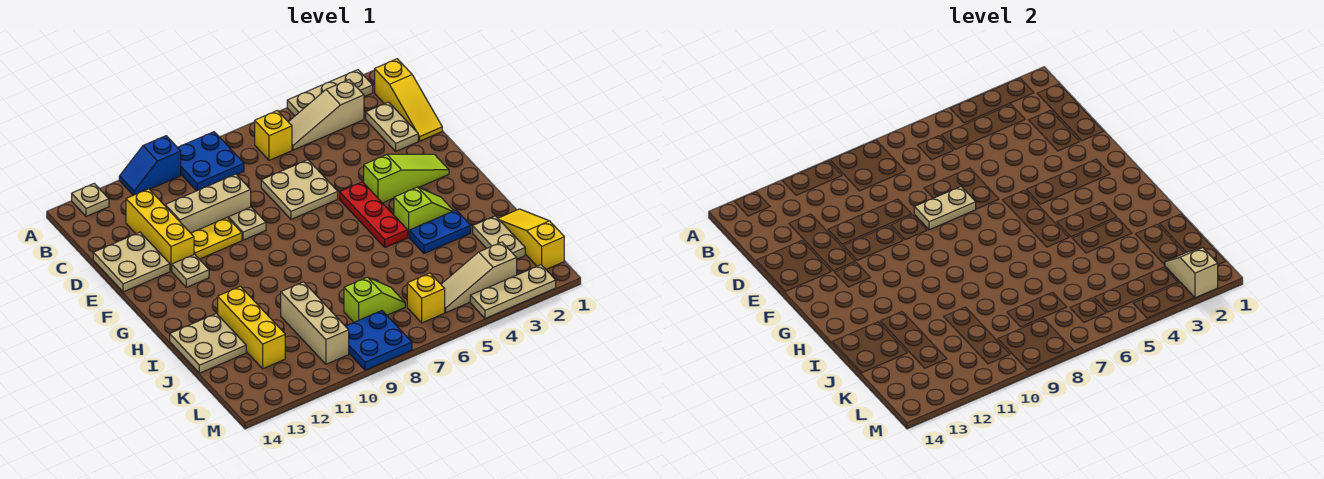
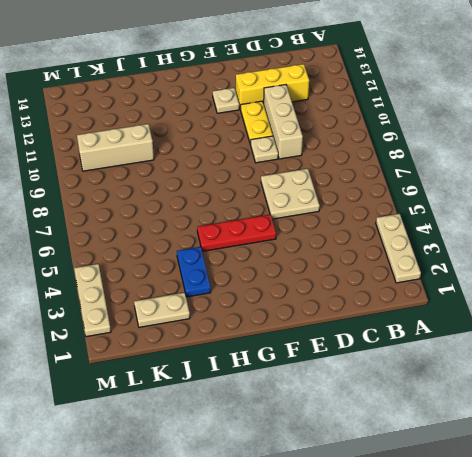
none -> blue 2x2 plate [178,132,244,191]
none -> blue 1x2 slope [119,136,181,195]
none -> tan 1x1 plate [72,183,109,217]
none -> yellow 1x3 slope [375,59,442,141]

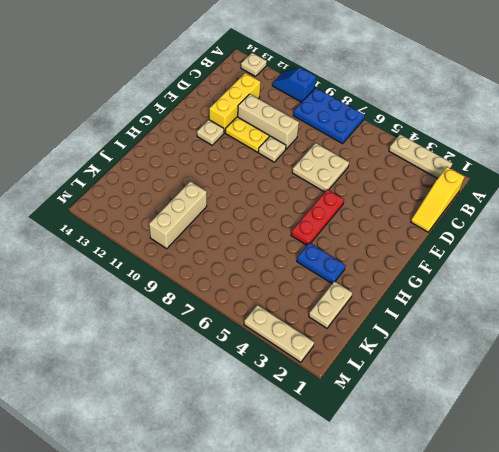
blue 2x3 plate [293,88,365,144] -> blue 2x2 plate [178,132,244,191]
none -> tan 1x3 slope [289,80,364,150]
none -> yellow 1x1 brick [255,111,292,160]
none -> tan 1x2 plate [366,102,418,151]
none -> tan 2x2 plate [93,232,170,292]

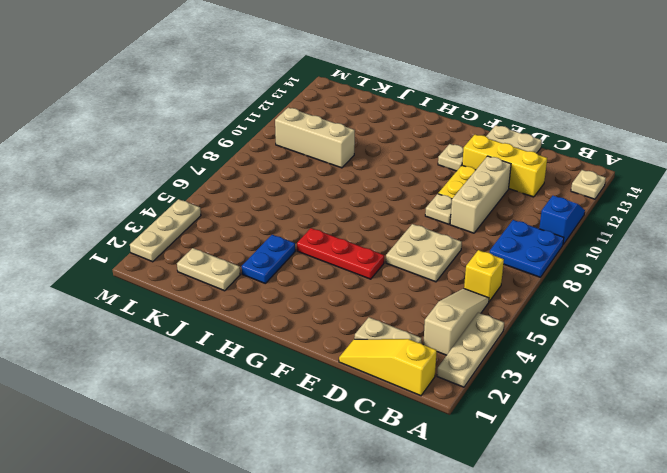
none -> lime 1x3 slope [364,154,449,203]
none -> lime 1x2 slope [394,187,454,237]
none -> yellow 1x3 brick [218,286,285,369]
none -> tan 2x2 plate [170,313,246,373]

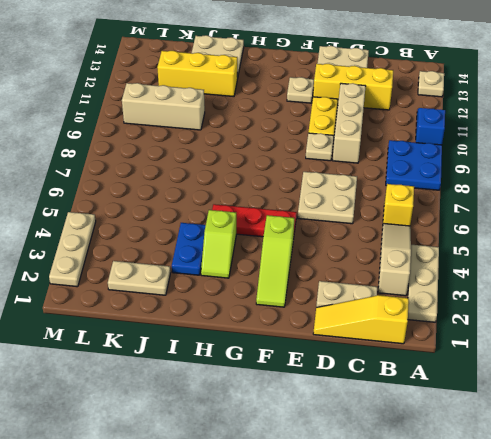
none -> yellow 1x3 slope [498,209,564,269]
none -> lime 1x2 slope [344,277,405,322]
none -> tan 1x3 slope [441,242,517,312]
none -> yellow 1x1 brick [407,273,445,323]

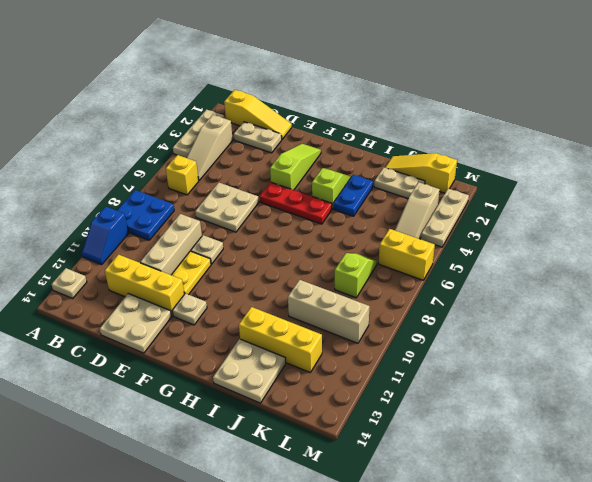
yellow 1x2 brick [379,229,435,280] -> yellow 1x1 brick [407,273,445,323]
none -> blue 2x2 plate [346,311,412,370]
none -> tan 1x2 plate [914,187,976,230]
none -> tan 1x2 slope [1165,248,1218,298]

